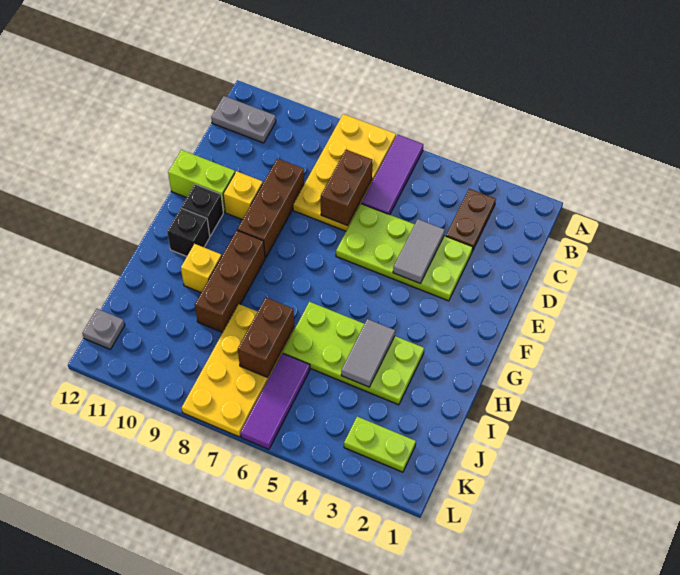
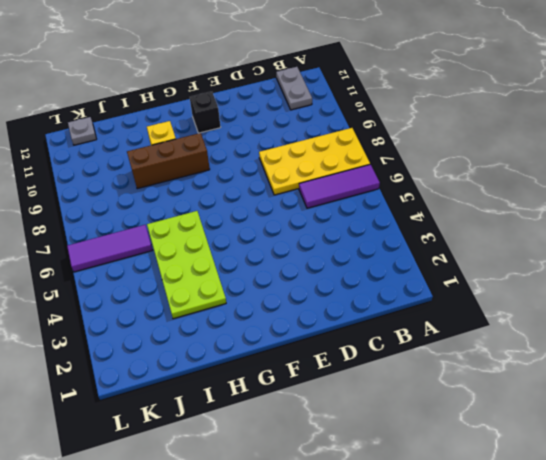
none -> brown 1x2 plate [446,189,496,251]
none -> lime 2x4 plate [336,204,473,301]
none -> brown 1x3 brick [237,158,304,258]

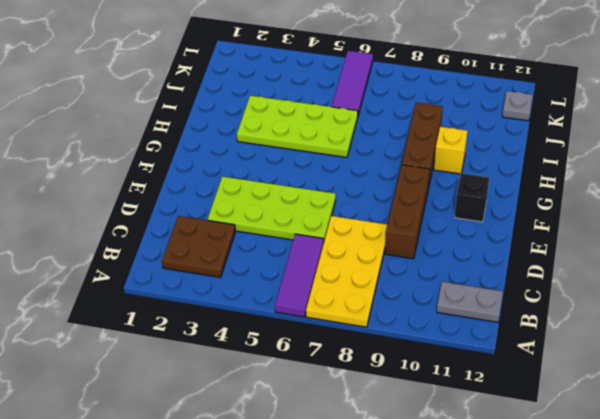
brown 2x2 plate [162,216,235,278] -> brown 1x2 plate [446,189,496,251]
none -> yellow 1x1 brick [223,171,263,220]
none -> lime 1x2 brick [168,150,235,212]
none -> black 1x1 brick [167,208,210,256]

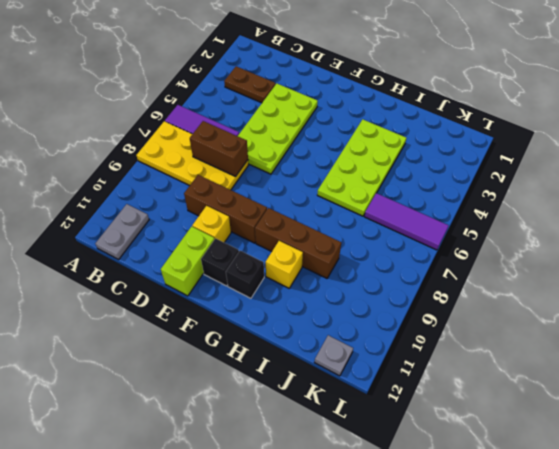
none -> yellow 2x4 plate [182,304,295,437]
none -> lime 1x2 plate [344,417,416,472]
none -> grey 1x2 tile [393,219,445,283]

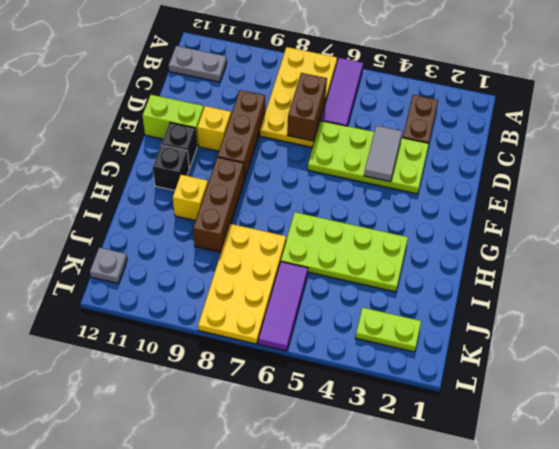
none -> grey 1x2 tile [341,319,395,387]
none -> brown 1x2 brick [238,298,294,377]

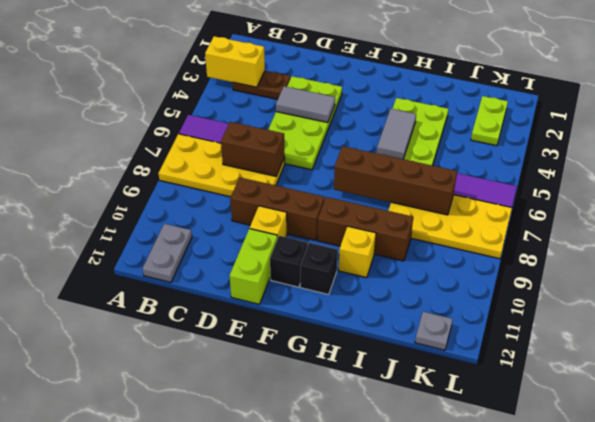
yellow 1x2 brick [205,36,265,87] -> none
brown 1x4 brick [334,146,457,215] -> brown 1x2 brick [238,298,294,377]
grey 1x2 tile [377,109,416,159] -> grey 1x2 tile turned to [341,319,395,387]

